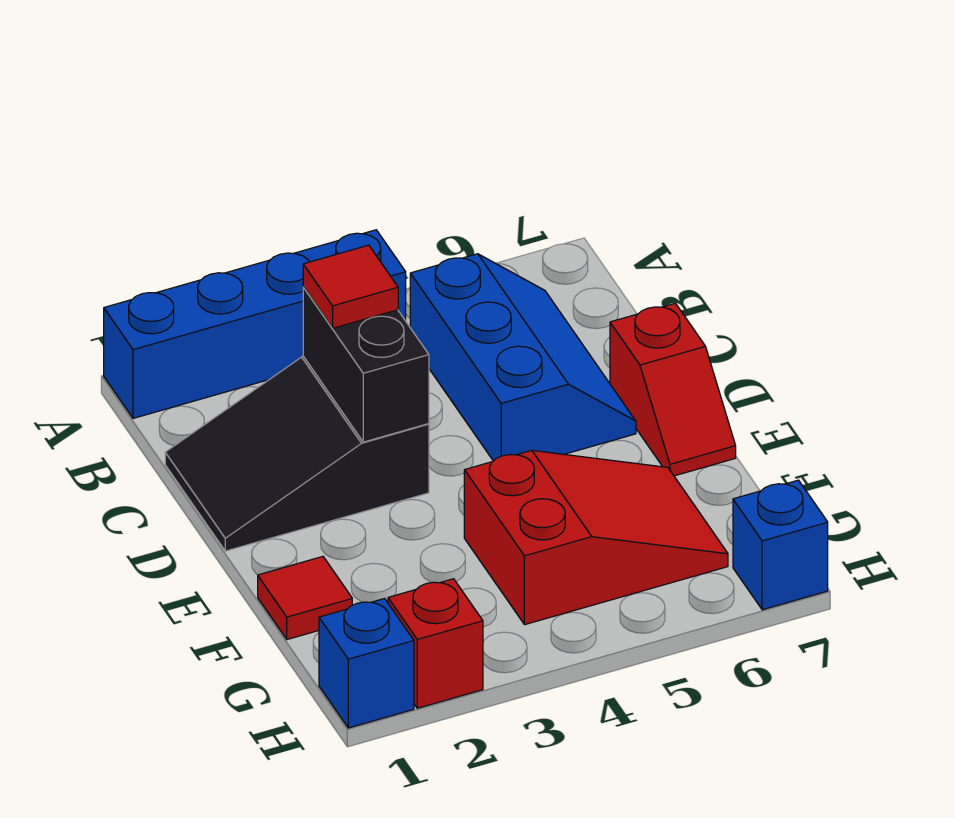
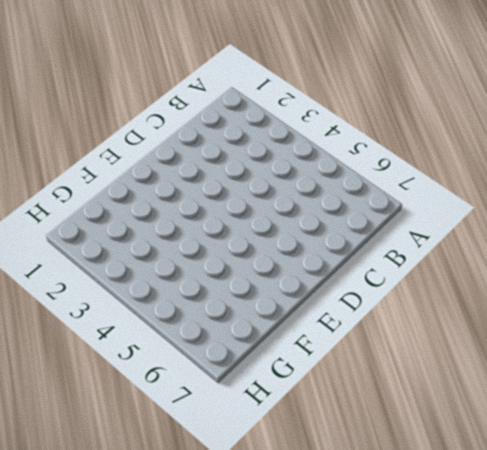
none -> blue 1x4 brick [104,230,406,418]
none -> blue 2x3 slope [410,254,636,461]

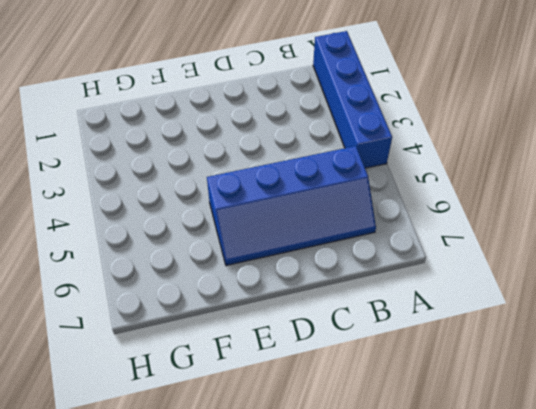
blue 2x4 slope [207,146,376,266] -> blue 2x3 slope [410,254,636,461]
none -> black 2x3 slope [165,357,429,551]
none -> red 1x2 slope [610,303,736,476]

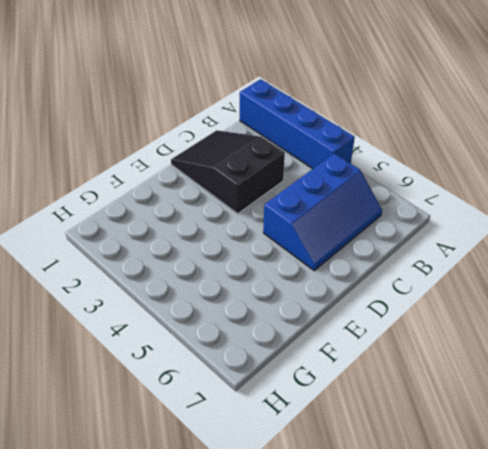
none -> red 1x2 slope [610,303,736,476]
none -> red 1x1 tile [258,557,352,639]

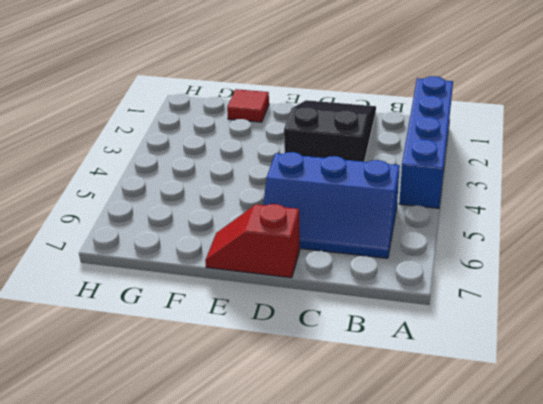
none -> red 2x3 slope [464,450,728,625]
none -> blue 1x1 brick [319,599,414,728]

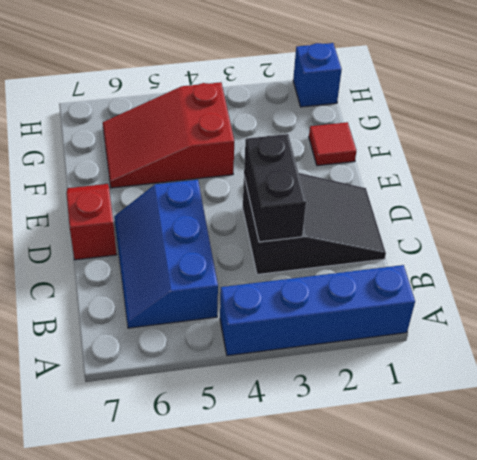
none -> red 1x1 brick [388,579,483,708]
none -> blue 1x1 brick [733,480,828,610]

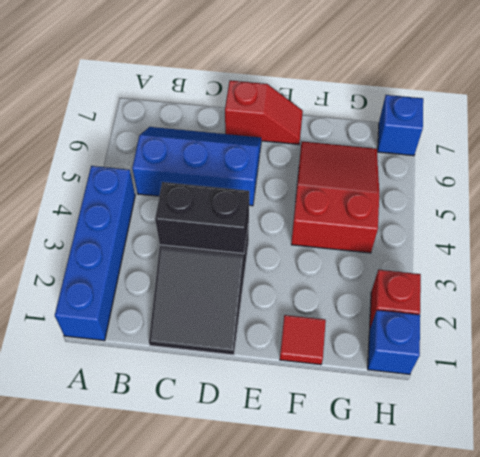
none -> red 1x1 tile [303,245,398,328]

